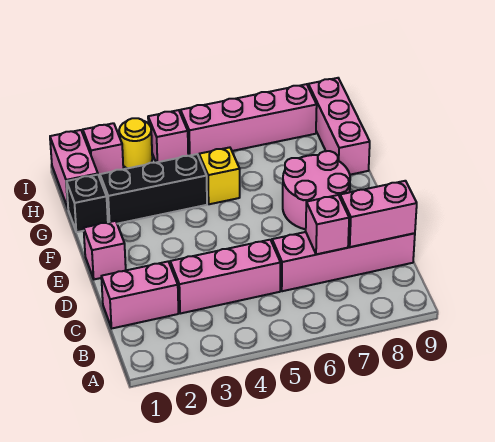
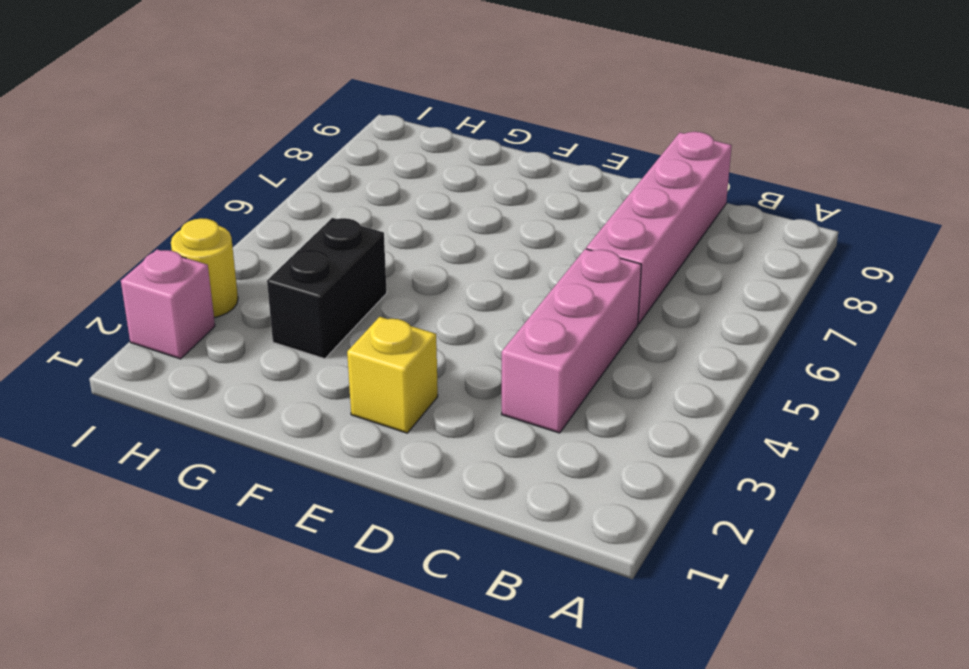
yellow 1x1 brick [347,317,438,433] -> yellow 1x1 brick moved to [199,147,240,204]
black 1x2 brick [267,218,387,359] -> black 1x3 brick [100,154,207,224]
none -> pink 1x2 brick [101,262,179,328]
none -> pink 1x1 brick [84,221,126,279]
none -> pink 2x2 round brick [283,151,350,229]

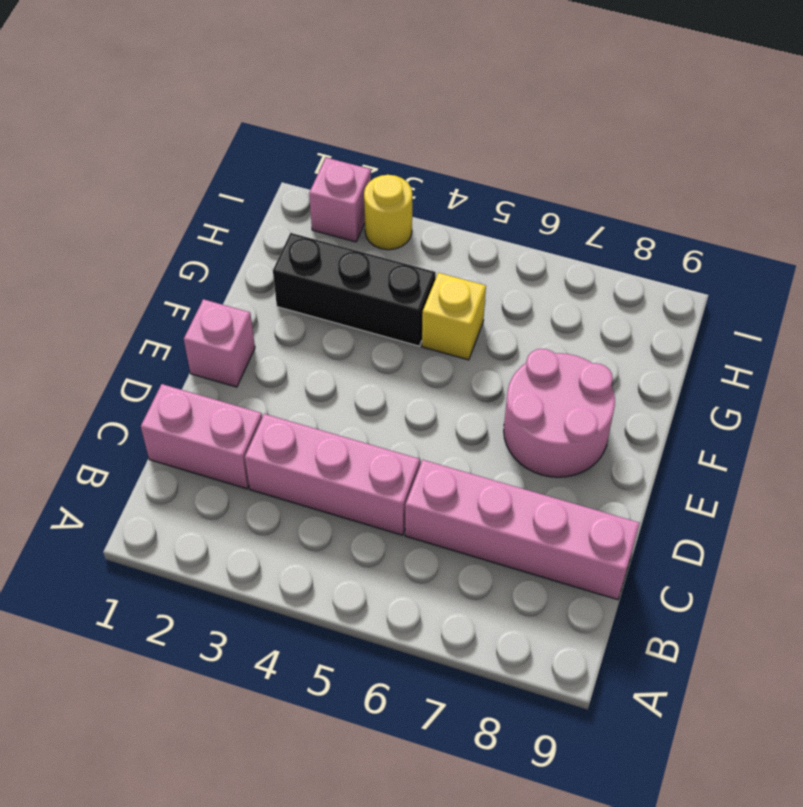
none -> black 1x1 brick [66,175,108,232]
none -> pink 1x3 brick [308,78,370,175]
none -> pink 1x2 brick [50,130,98,208]

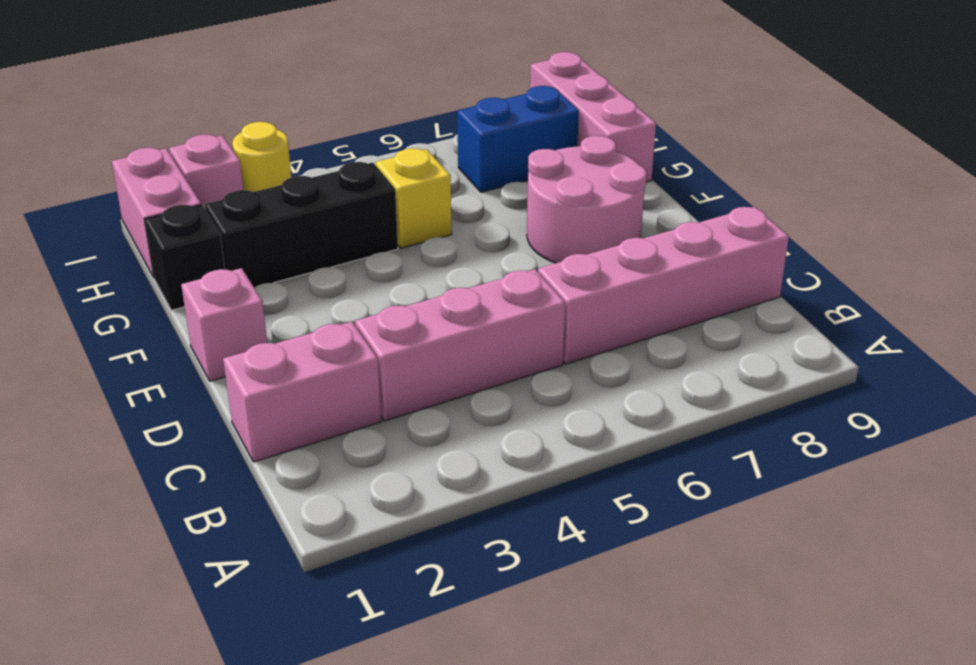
blue 1x2 brick [457,86,579,192] -> none
none -> pink 1x1 brick [148,110,188,163]
none -> pink 1x4 brick [181,84,317,156]
none -> pink 1x1 brick [306,195,349,254]

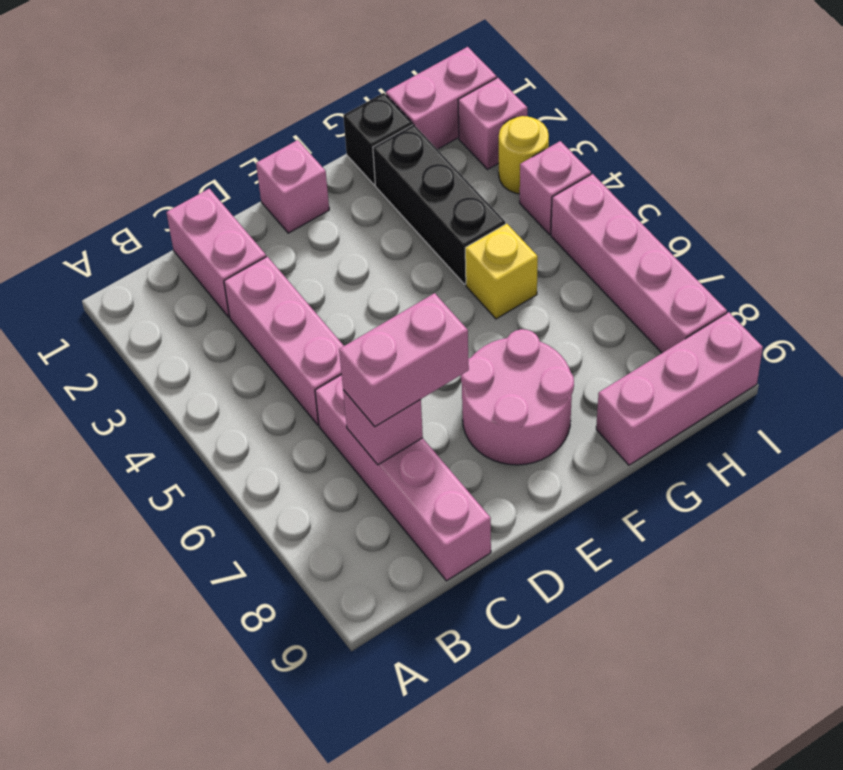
pink 1x2 brick [339,293,469,427] -> pink 1x2 brick turned to [340,181,417,247]

